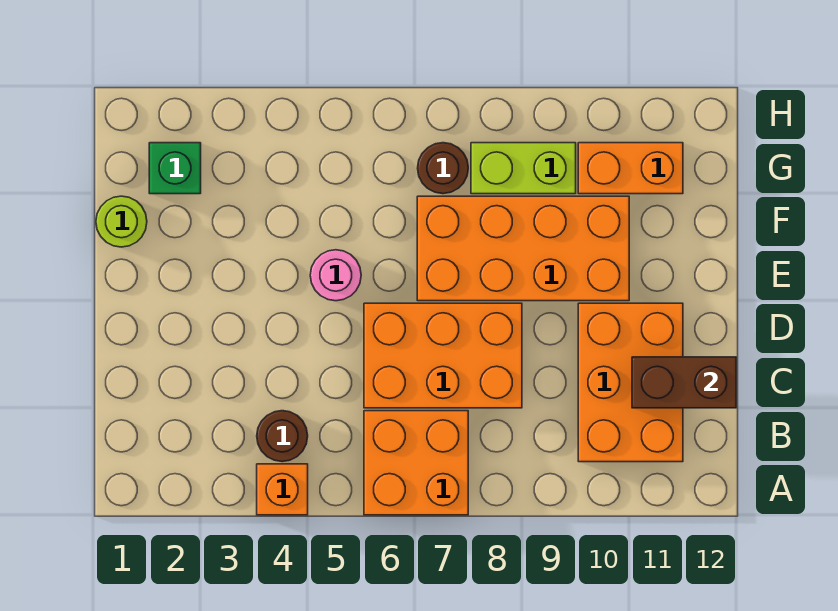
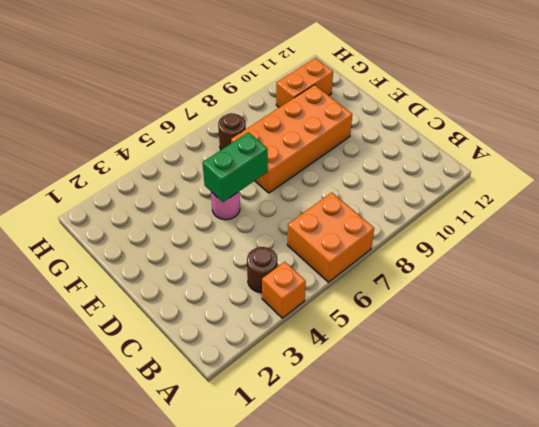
green 1x2 brick [203,132,268,202] -> none
none -> orange 2x3 brick [578,303,683,462]
none -> orange 2x3 brick [364,303,522,408]
none -> lime 1x1 round brick [96,196,147,247]

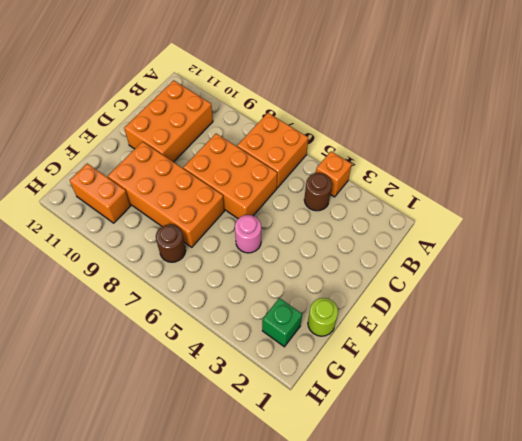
none -> lime 1x2 brick [471,143,576,194]
none -> brown 1x2 brick [632,357,736,408]

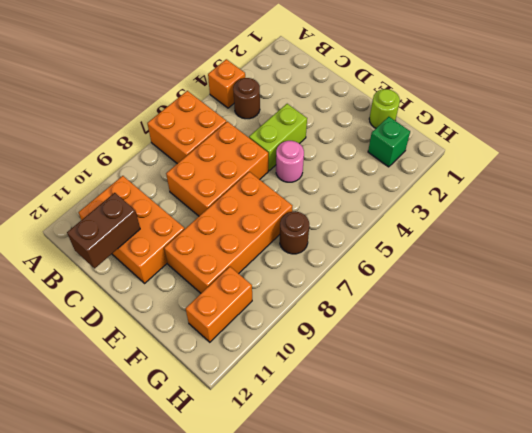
lime 1x2 brick [249,104,307,171] -> lime 1x2 brick moved to [471,143,576,194]

